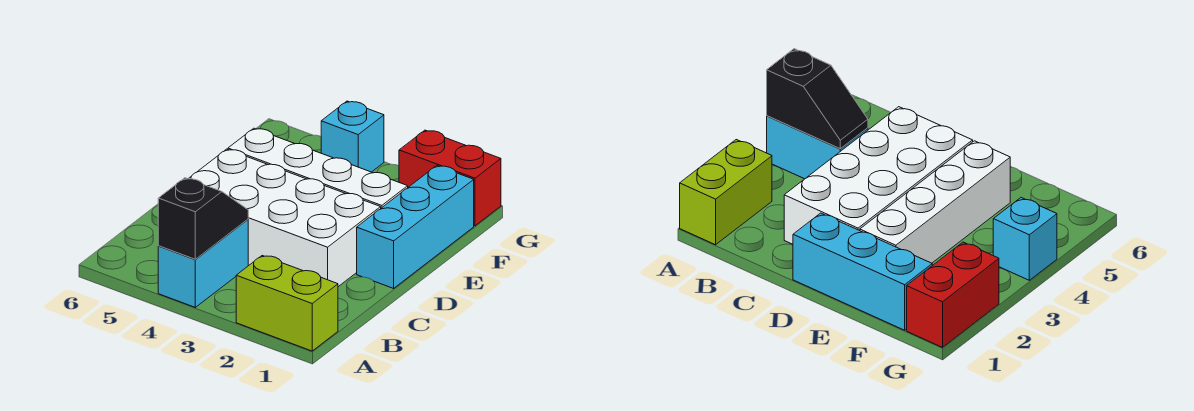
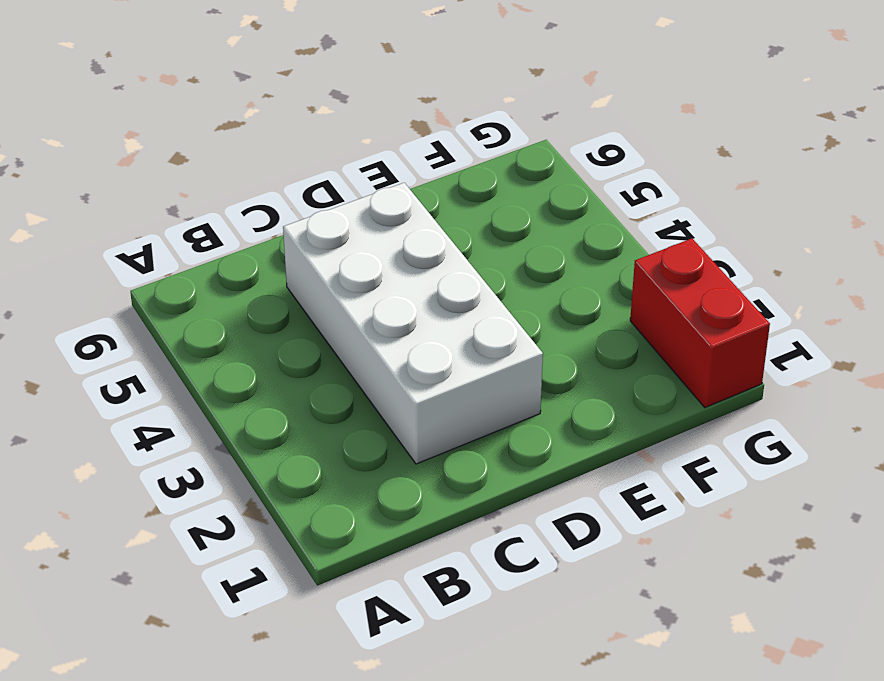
none -> lime 1x2 brick [236,256,338,351]
none -> cyan 1x2 brick [158,219,248,307]

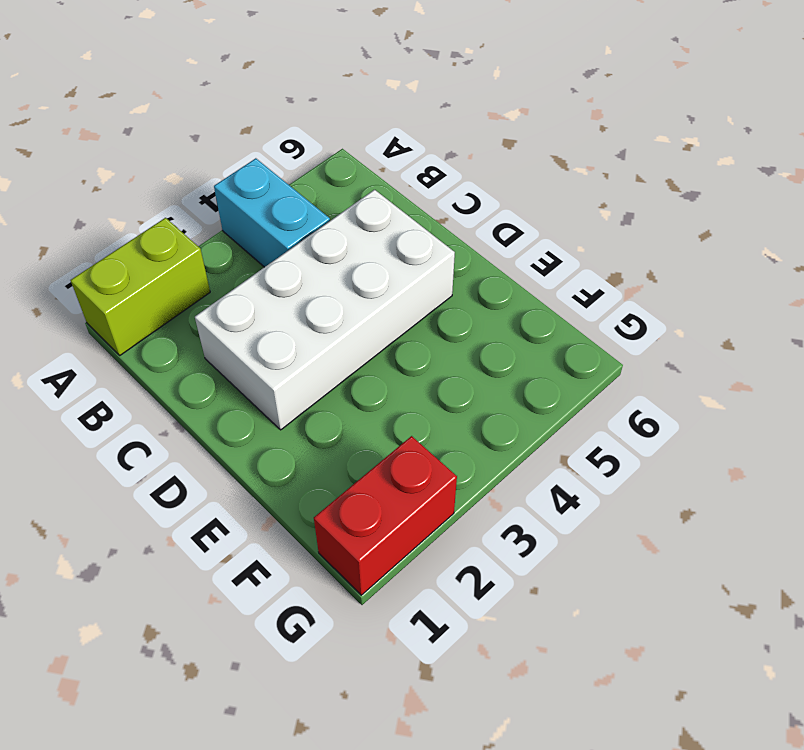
none -> cyan 1x3 brick [357,166,474,288]
none -> white 1x4 brick [228,128,408,208]

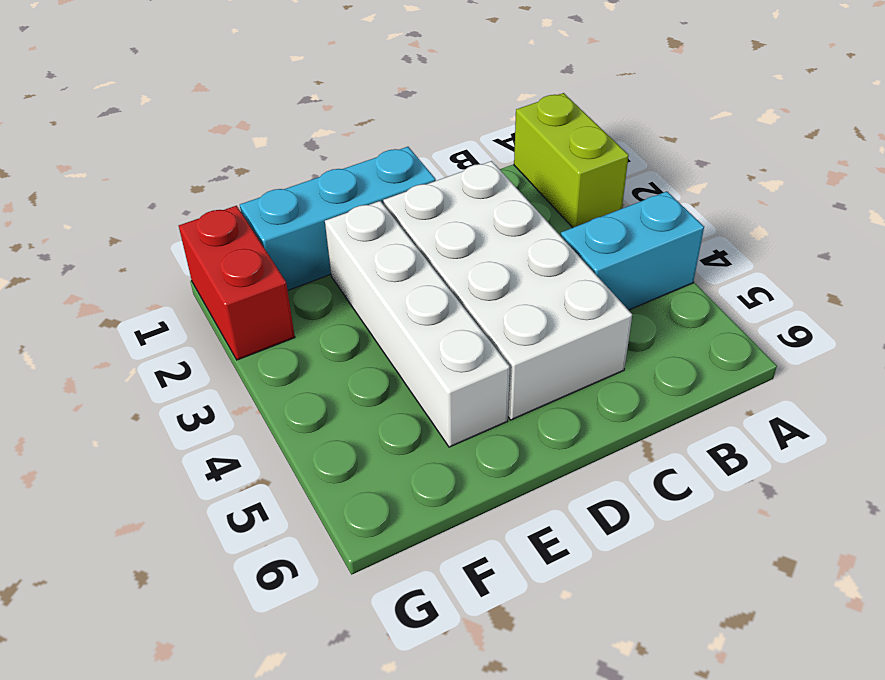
none -> cyan 1x1 brick [321,101,384,172]
none -> black 1x2 slope [158,178,248,259]

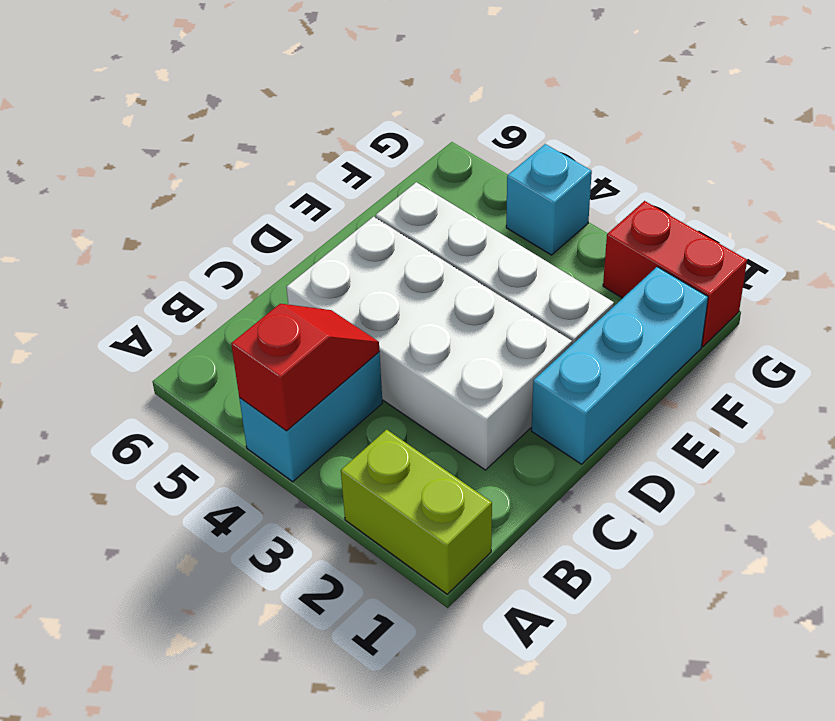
red 1x2 slope [231,304,380,431] -> black 1x2 slope [158,178,248,259]

